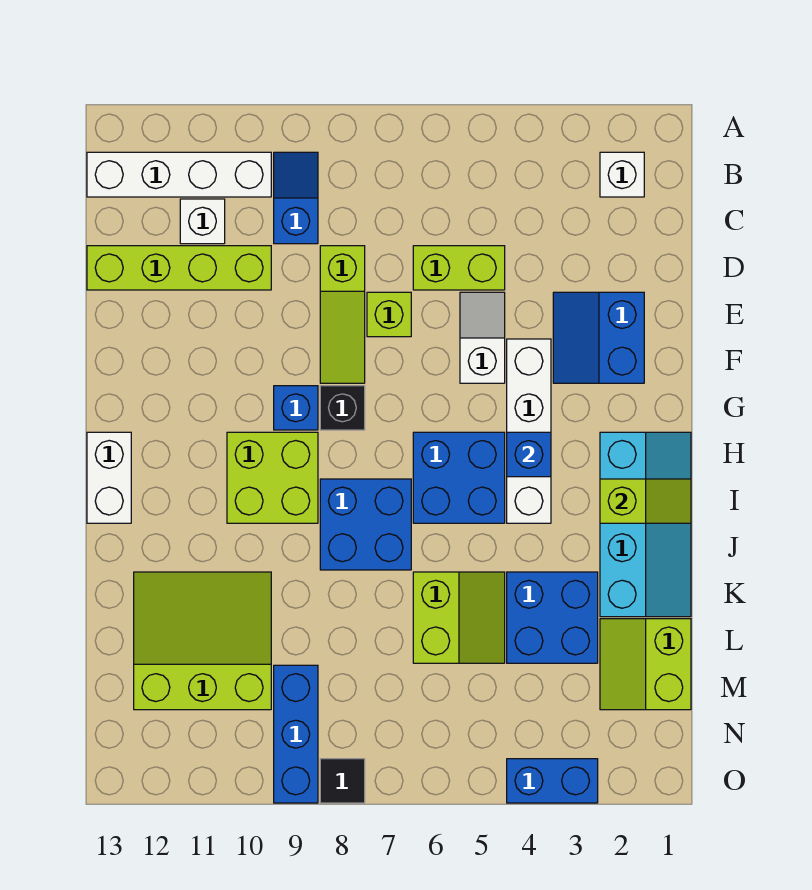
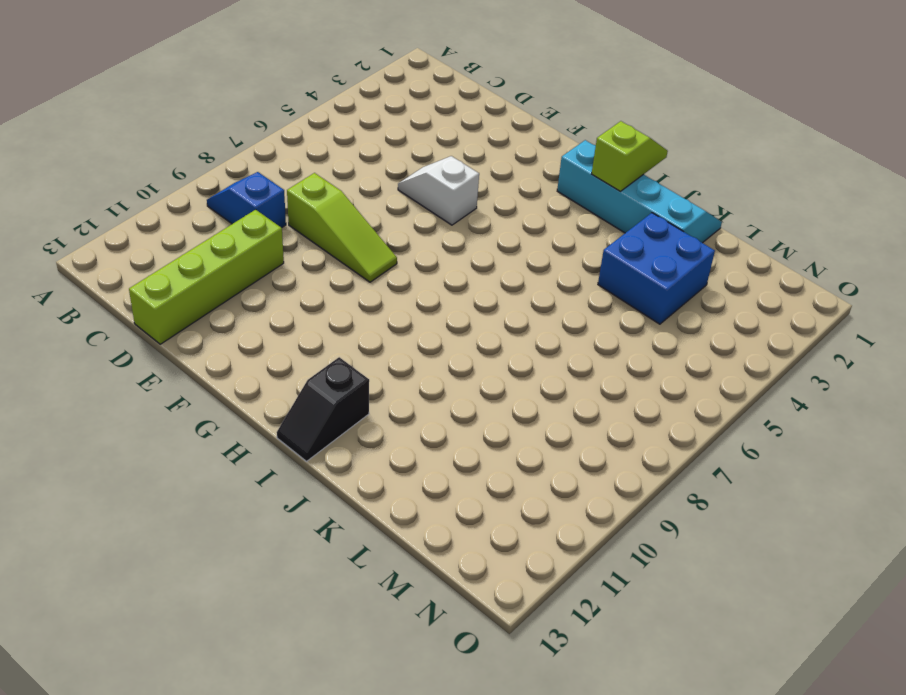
black 1x2 slope [277,357,369,461] -> white 1x2 brick [87,432,131,523]
none -> white 1x1 brick [600,152,644,197]
none -> white 1x4 brick [87,152,271,197]
none -> white 1x1 brick [180,199,225,244]

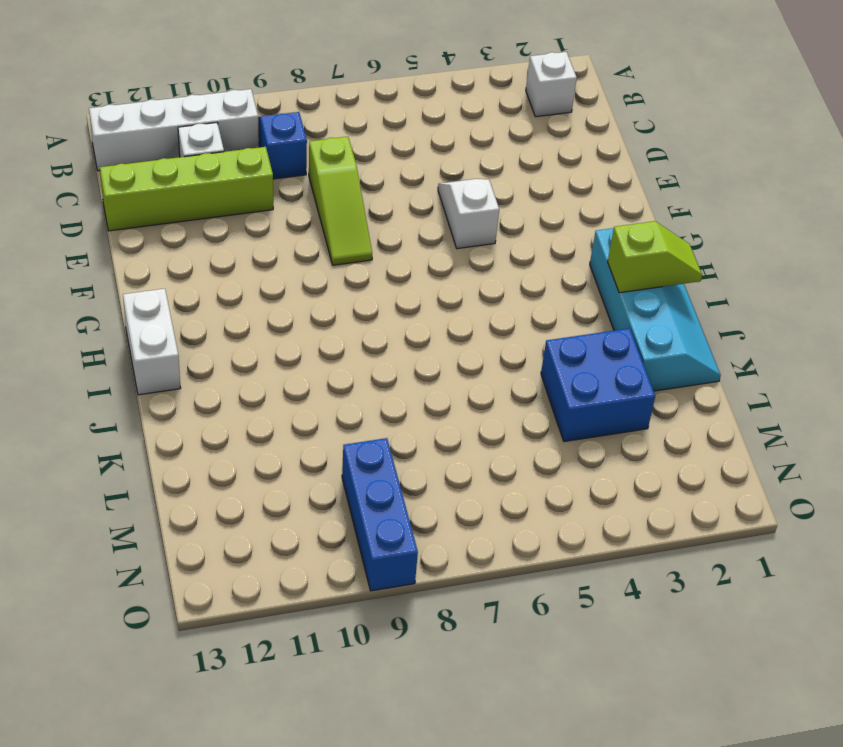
none -> lime 1x2 brick [413,246,505,290]
none -> blue 2x2 slope [553,292,644,383]
none -> lime 1x1 brick [367,292,411,337]

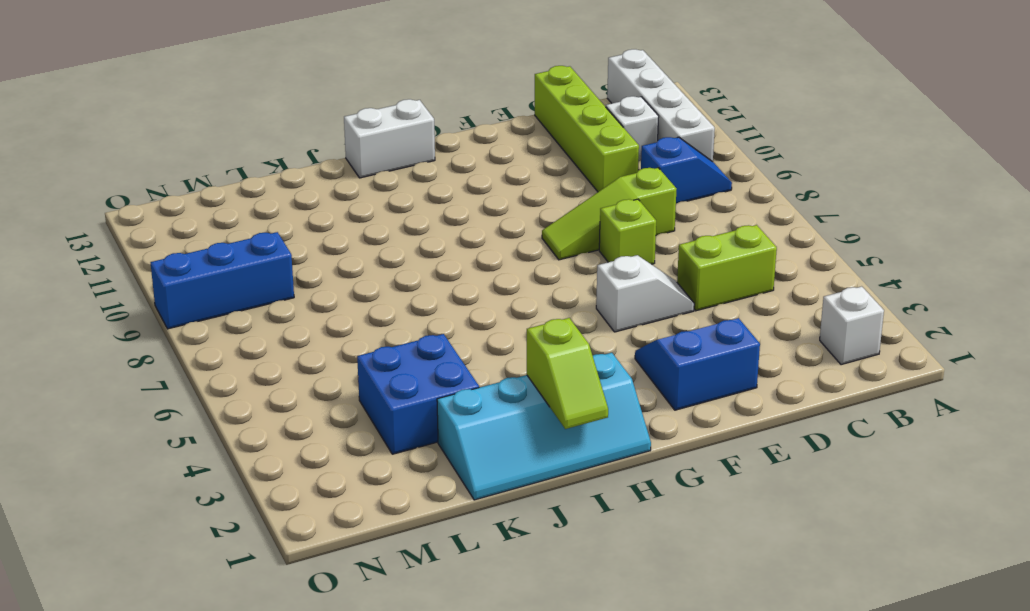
lime 1x2 brick [677,225,777,311] -> lime 1x2 brick turned to [413,246,505,290]
none -> white 1x4 brick [507,339,551,523]
none -> black 1x1 brick [320,386,365,430]
none -> blue 1x1 brick [274,386,318,430]

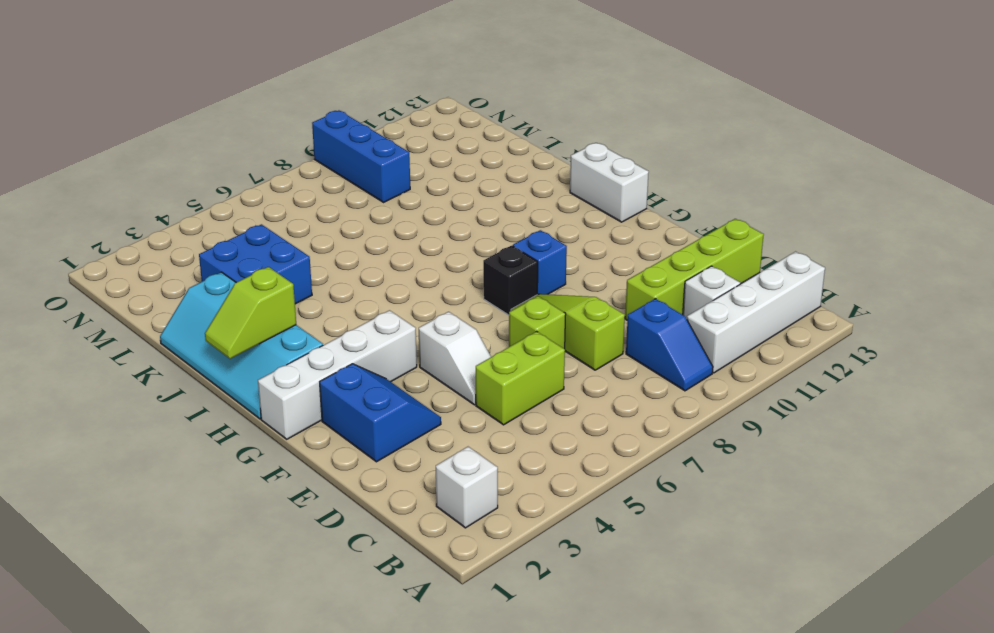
white 1x4 brick [258,310,417,439] -> white 1x4 brick turned to [507,339,551,523]
none -> blue 2x2 brick [413,432,505,523]
none -> lime 2x2 brick [227,432,318,523]
none -> blue 2x2 brick [320,479,411,570]

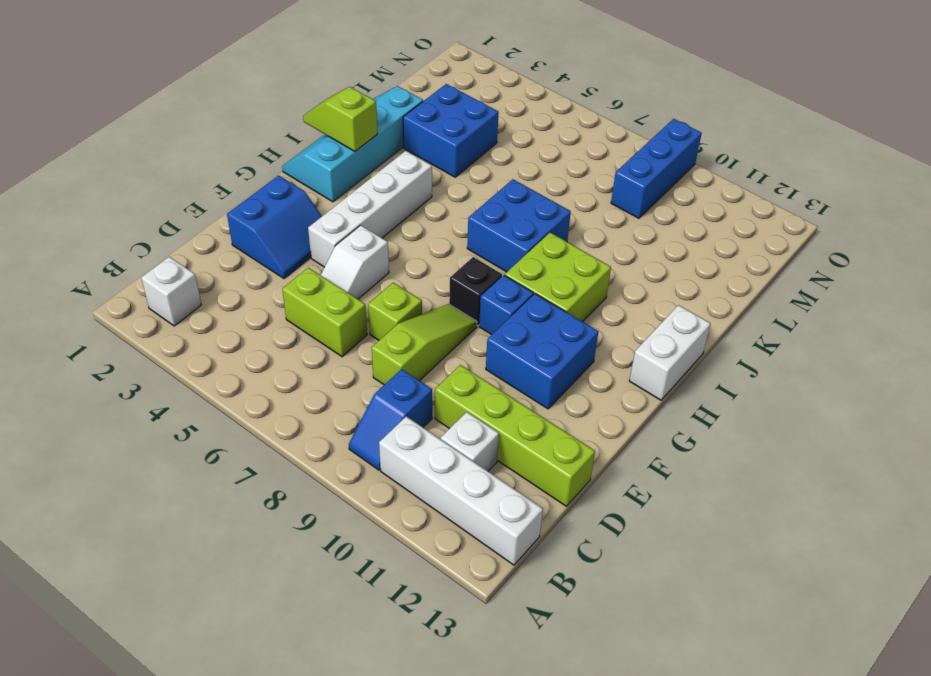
blue 2x2 brick [486,294,598,409] -> blue 2x2 brick moved to [413,432,505,523]
none -> lime 2x2 slope [413,572,505,663]
none -> lime 3x3 slope [134,572,271,710]
none -> lime 2x2 slope [600,619,691,710]

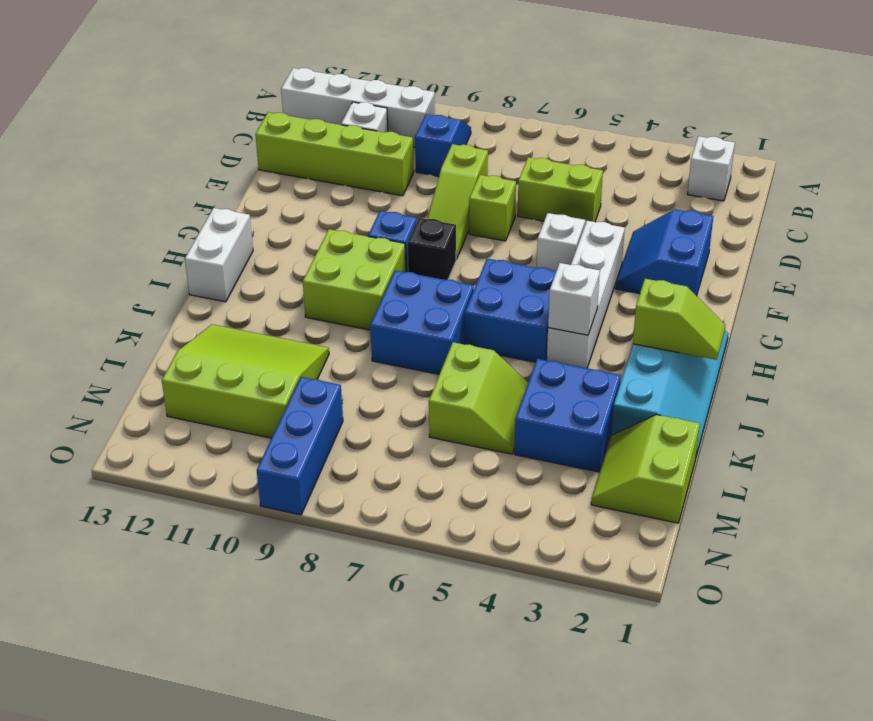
white 1x1 brick [548,263,600,335] -> none
none -> blue 1x2 brick [507,759,598,803]
none -> black 1x1 tile [320,759,365,803]
none -> blue 1x1 brick [507,432,551,477]

